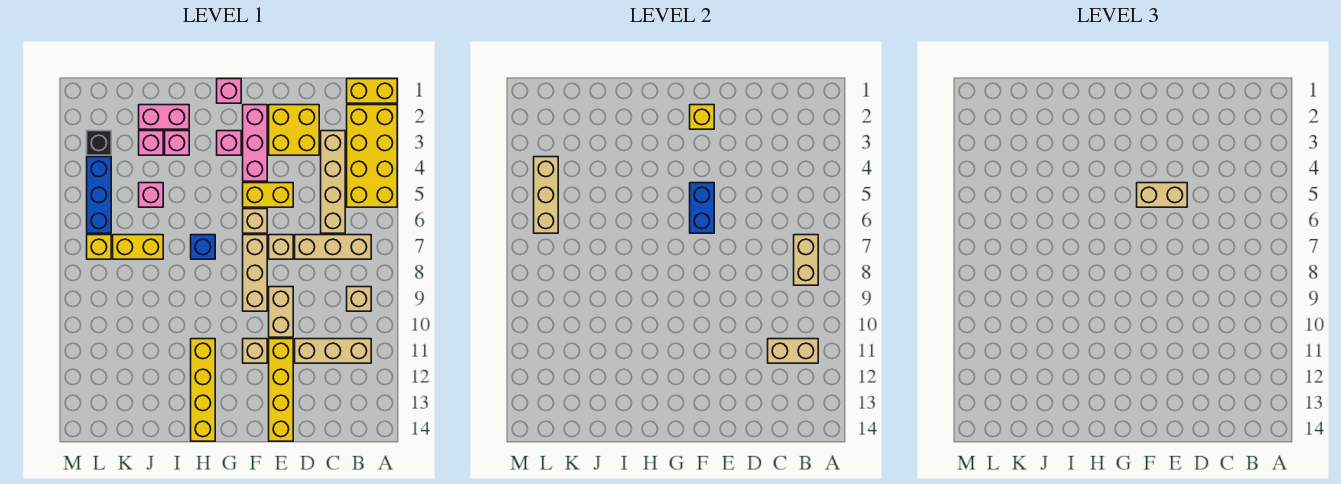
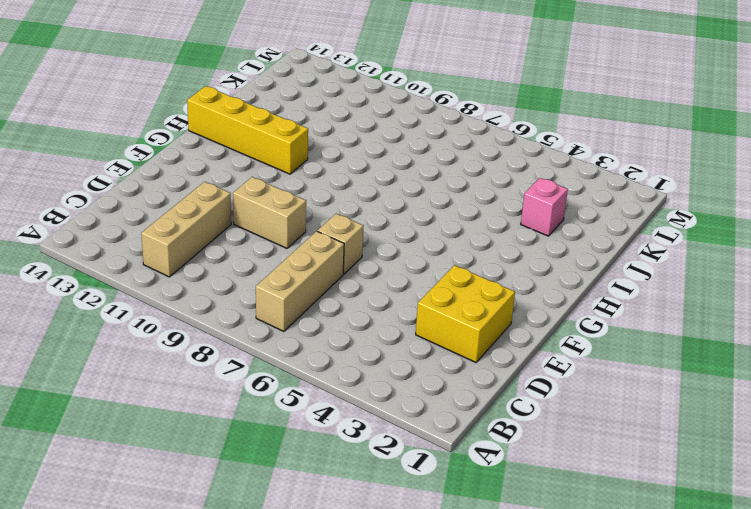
none -> yellow 1x2 brick [347,79,397,103]
none -> yellow 2x4 brick [347,105,397,207]
none -> tan 1x1 brick [347,287,371,311]
none -> tan 1x4 brick [321,131,345,233]

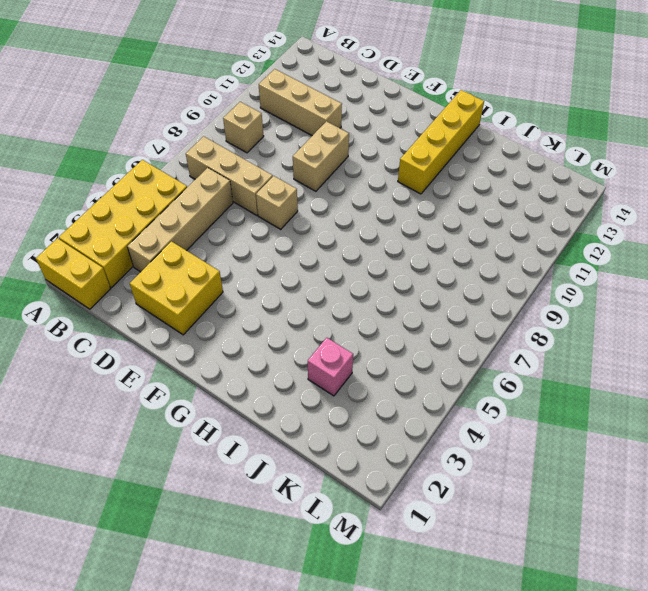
none -> yellow 1x2 brick [243,183,293,207]
none -> yellow 1x4 brick [269,339,293,441]
none -> pink 1x3 brick [243,105,267,181]
none -> tan 1x1 brick [243,209,267,233]

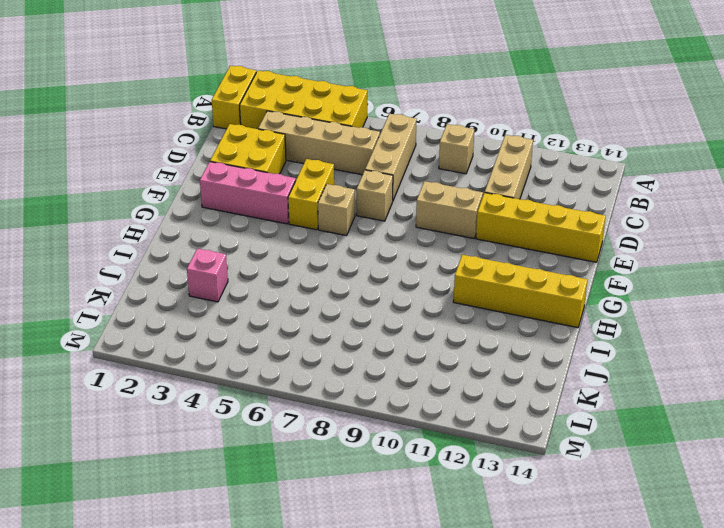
none -> tan 1x3 brick [243,235,267,311]
none -> tan 1x1 brick [243,339,267,363]
none -> pink 1x1 brick [217,79,241,103]
none -> pink 1x1 brick [217,131,241,155]

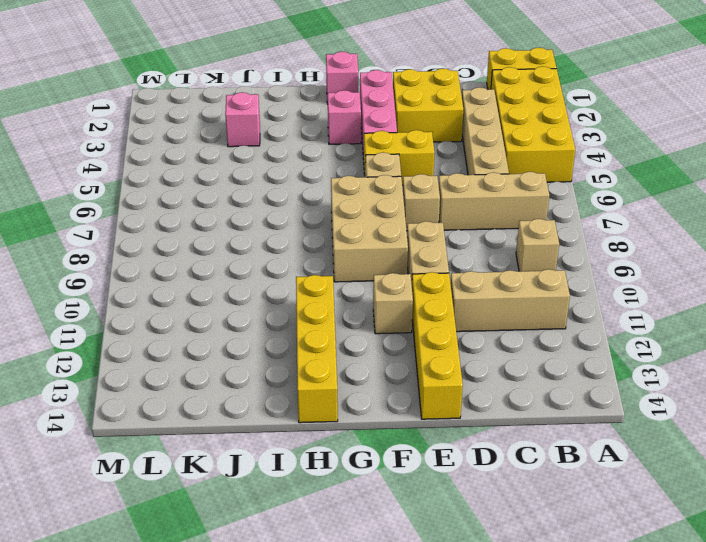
tan 2x3 brick [331,175,408,282] -> tan 1x3 brick [243,235,267,311]
none -> blue 1x1 brick [191,235,215,259]
none -> pink 1x2 brick [139,105,189,129]
none -> pink 1x1 brick [165,131,189,155]
none -> pink 1x1 brick [139,183,163,207]

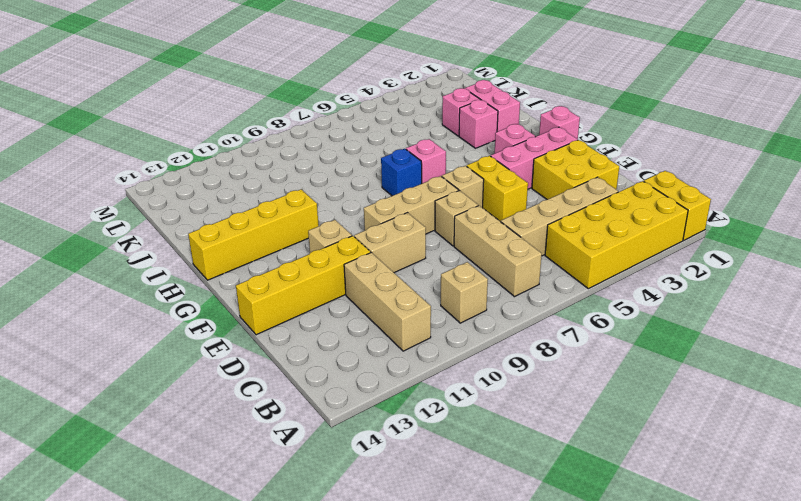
pink 1x1 brick [406,139,446,183] -> pink 1x1 brick moved to [139,183,163,207]
none -> yellow 1x2 brick [113,235,163,259]
none -> black 1x1 brick [87,131,111,155]
none -> blue 1x3 brick [87,157,111,233]
none -> yellow 1x1 brick [87,235,111,259]

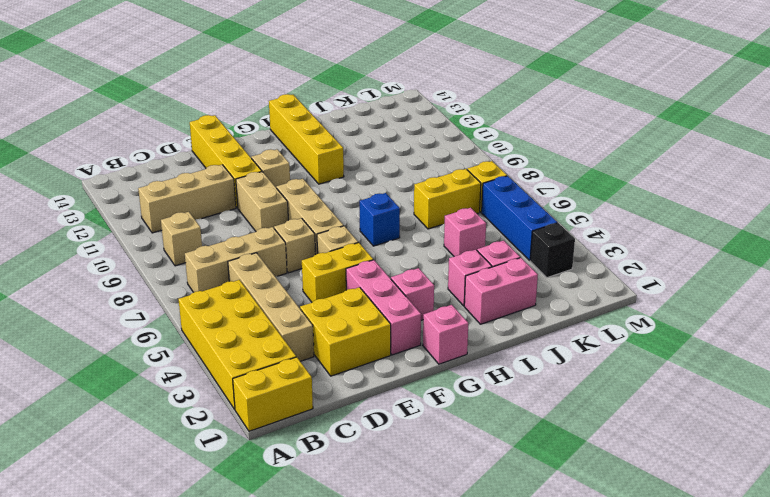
none -> tan 1x2 brick [794,235,818,285]
none -> tan 1x2 brick [768,339,818,363]
none -> yellow 1x1 brick [690,105,714,129]
none -> blue 1x2 brick [690,183,714,233]

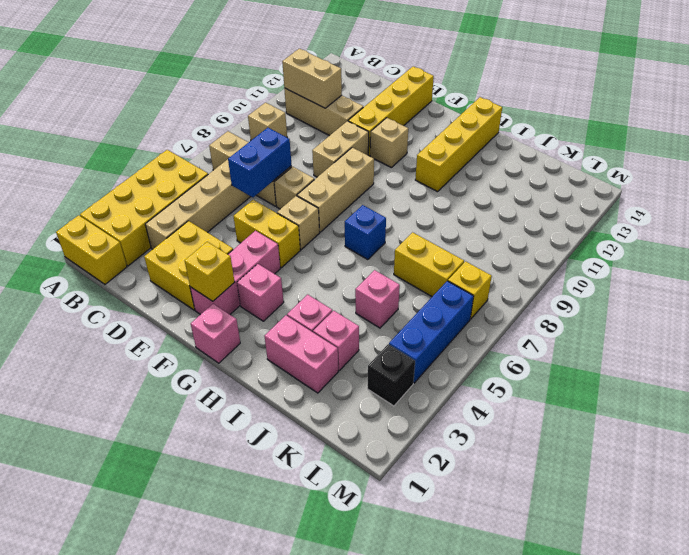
blue 1x2 brick [228,128,292,197] -> blue 1x2 brick moved to [690,183,714,233]
none -> tan 1x2 brick [794,235,818,285]
none -> tan 1x3 brick [534,157,558,233]
none -> tan 1x2 brick [1137,183,1187,207]

